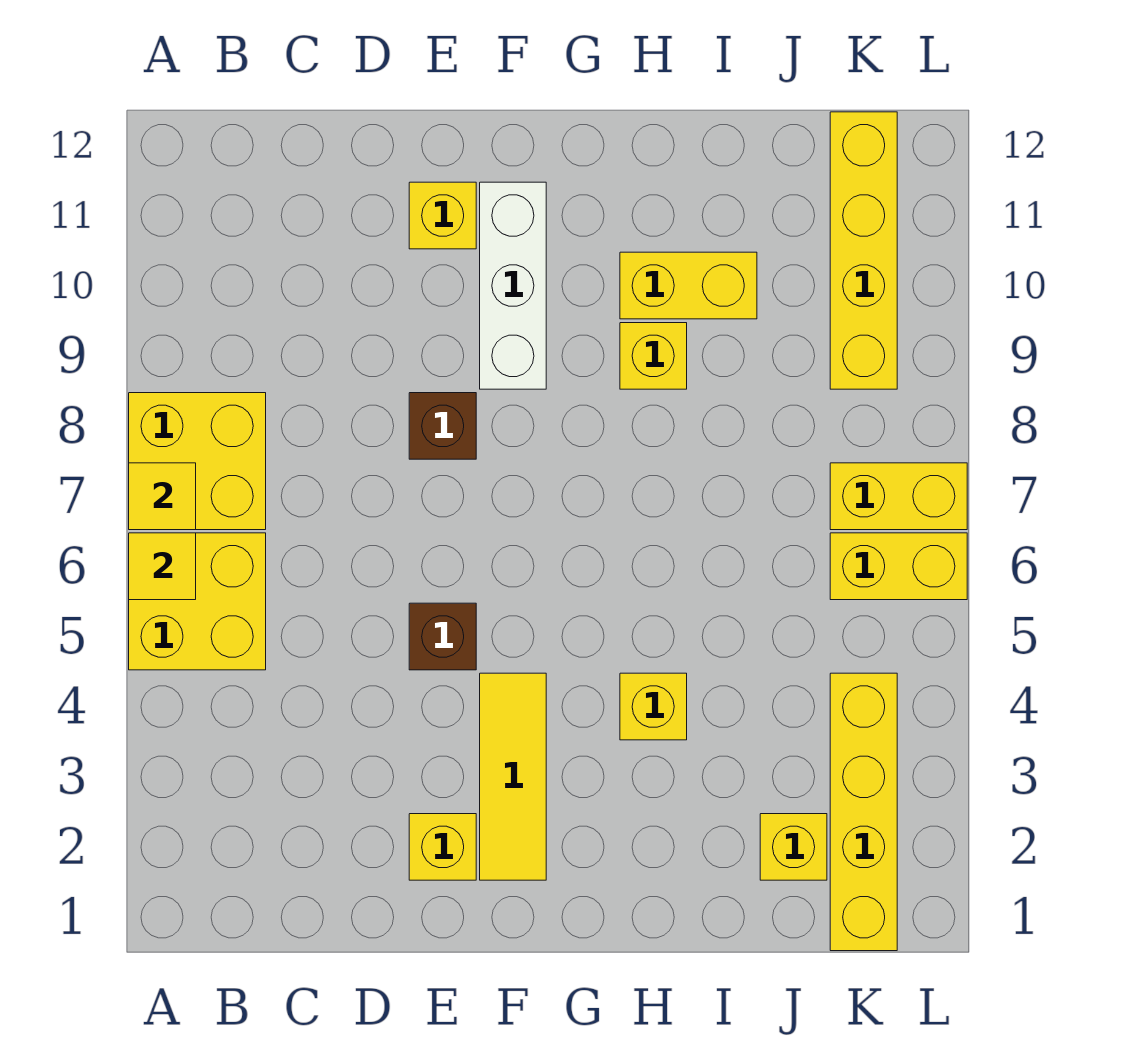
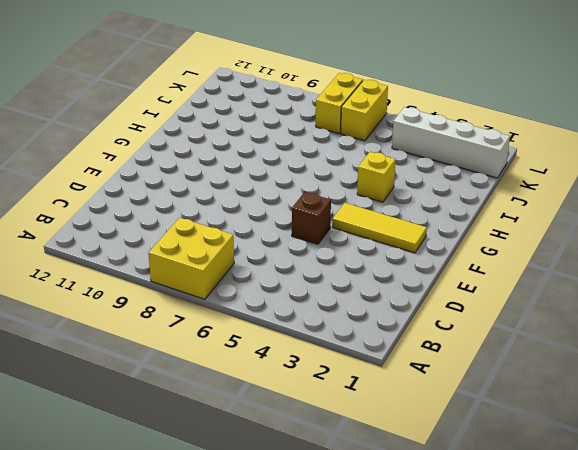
white 1x4 brick [392,107,510,178] -> yellow 1x4 brick [830,673,897,951]
none -> yellow 2x2 brick [129,533,266,670]
none -> yellow 1x1 brick [409,814,476,880]
none -> brown 1x1 brick [409,393,476,459]

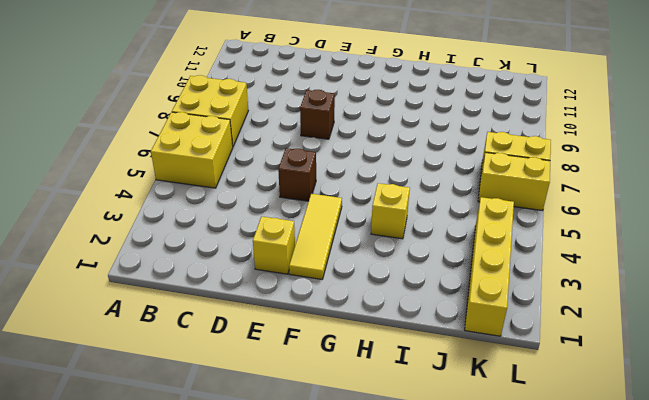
none -> yellow 1x1 brick [409,182,476,249]
none -> white 1x3 brick [480,182,546,389]
none -> yellow 1x1 brick [620,323,687,389]

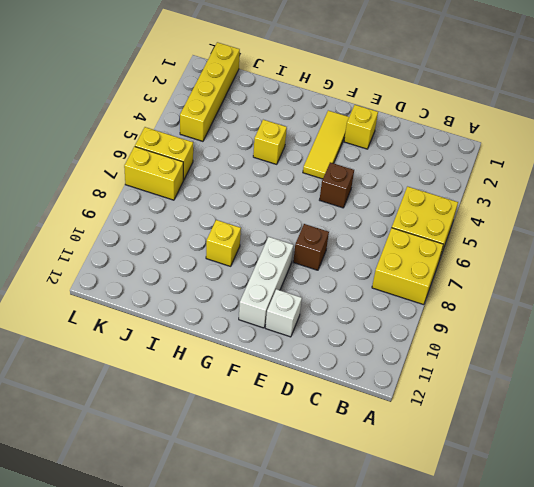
white 1x1 brick [265,289,302,337] -> yellow 1x1 brick [409,182,476,249]
none -> yellow 1x2 brick [620,252,757,319]
none -> yellow 1x1 brick [760,814,827,880]
none -> yellow 1x4 brick [830,112,897,389]

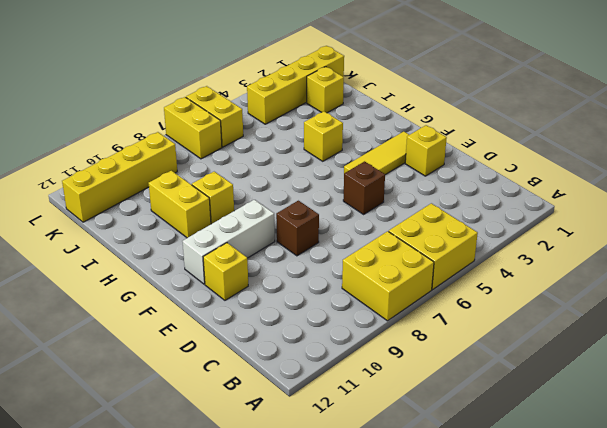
none -> yellow 1x1 tile [129,533,196,600]
none -> yellow 1x1 tile [129,463,196,530]

